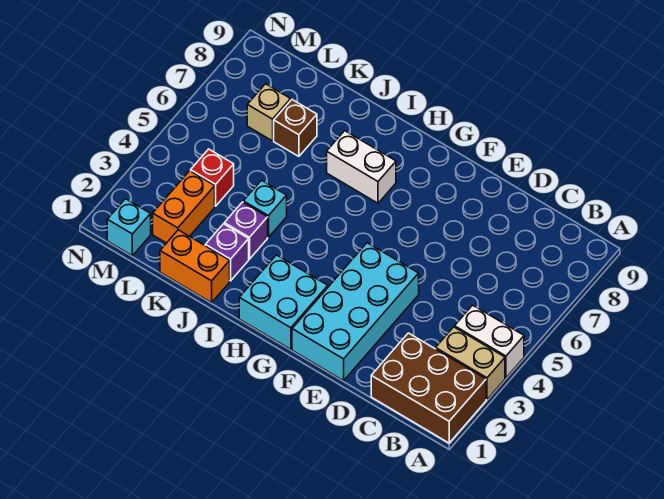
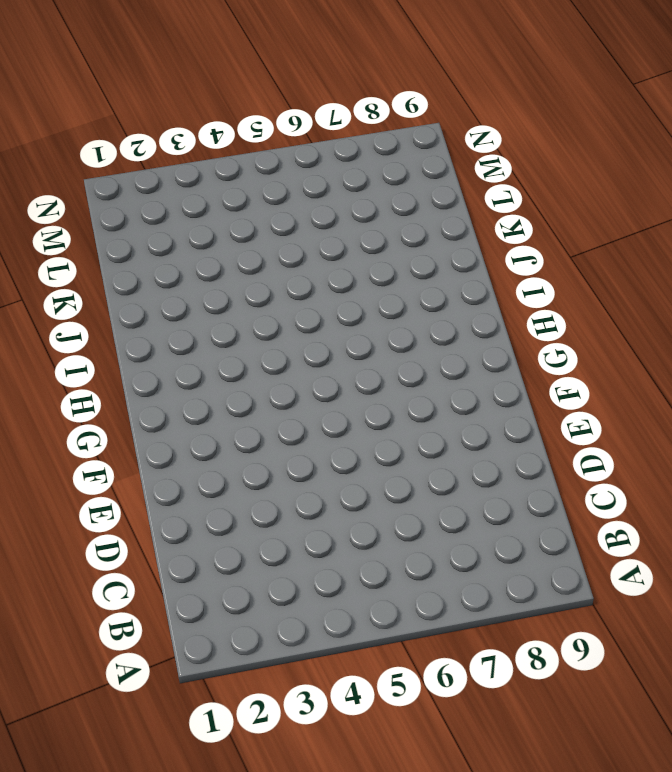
none -> brown 2x3 brick [371,333,486,443]
none -> tan 1x2 brick [436,327,505,399]
none -> white 1x2 brick [455,305,524,378]

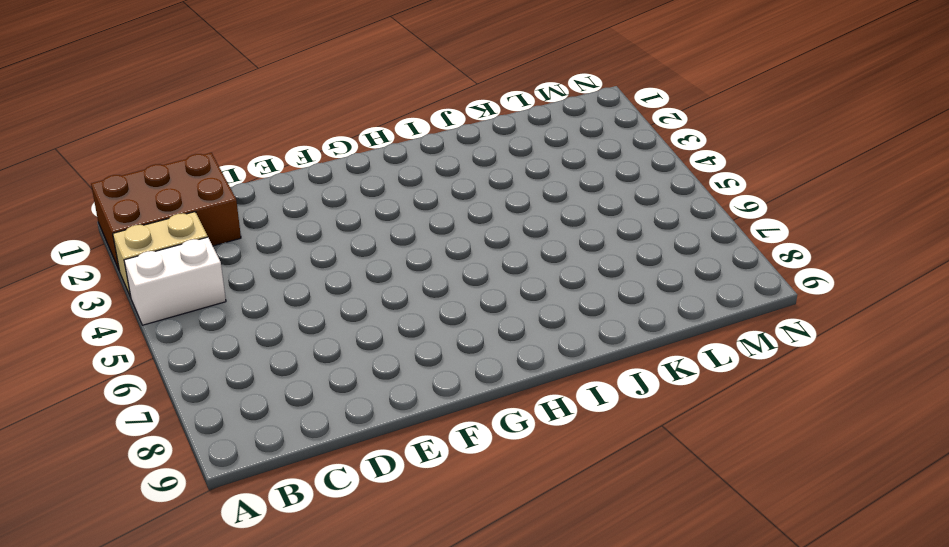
none -> cyan 2x4 brick [292,243,419,381]
none -> cyan 2x2 brick [239,255,328,349]
none -> white 1x2 brick [327,131,396,203]

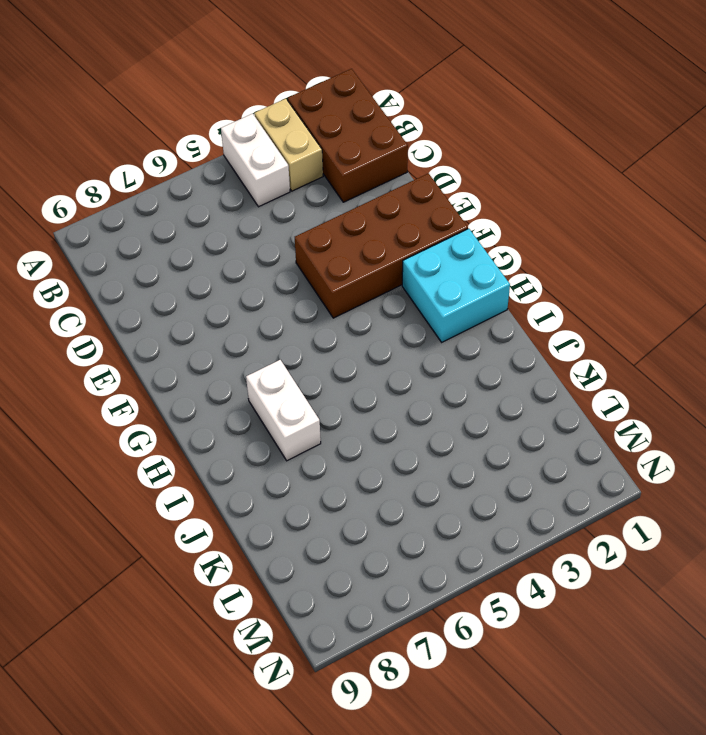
brown 2x4 brick [295,173,468,318] -> cyan 2x4 brick [292,243,419,381]
none -> orange 1x2 brick [160,230,230,303]
none -> purple 1x1 brick [205,224,249,281]
none -> purple 1x1 brick [224,202,268,259]

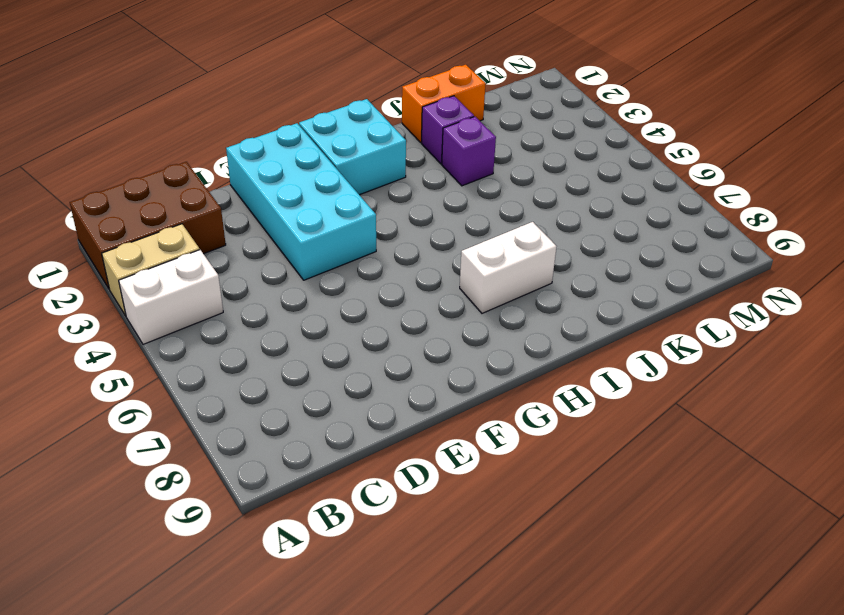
none -> cyan 1x1 brick [243,180,287,237]
none -> brown 1x1 brick [274,100,317,156]
none -> orange 1x2 brick [153,171,215,243]

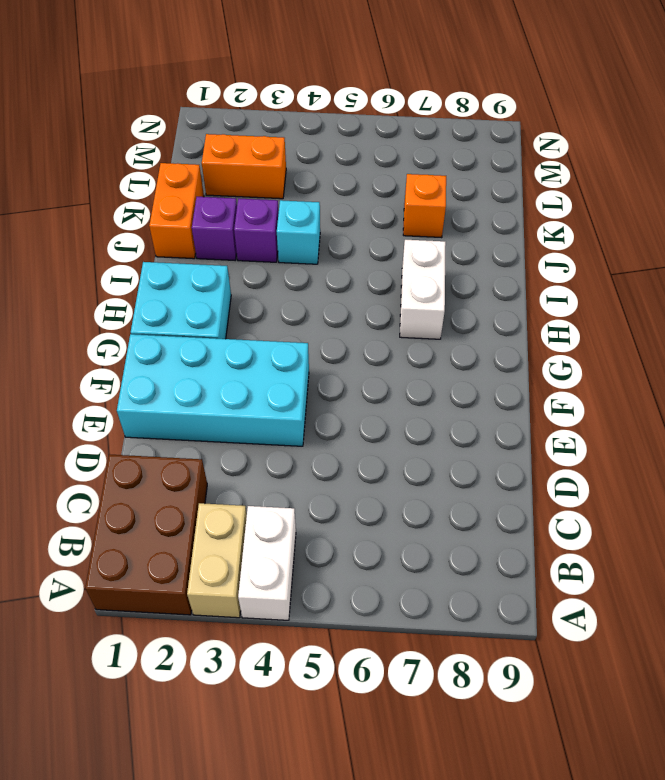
orange 1x1 brick [403,174,446,238] -> brown 1x1 brick [274,100,317,156]
none -> red 1x1 brick [191,149,234,206]
none -> tan 1x1 brick [247,84,291,141]
none -> cyan 1x1 brick [107,199,151,256]

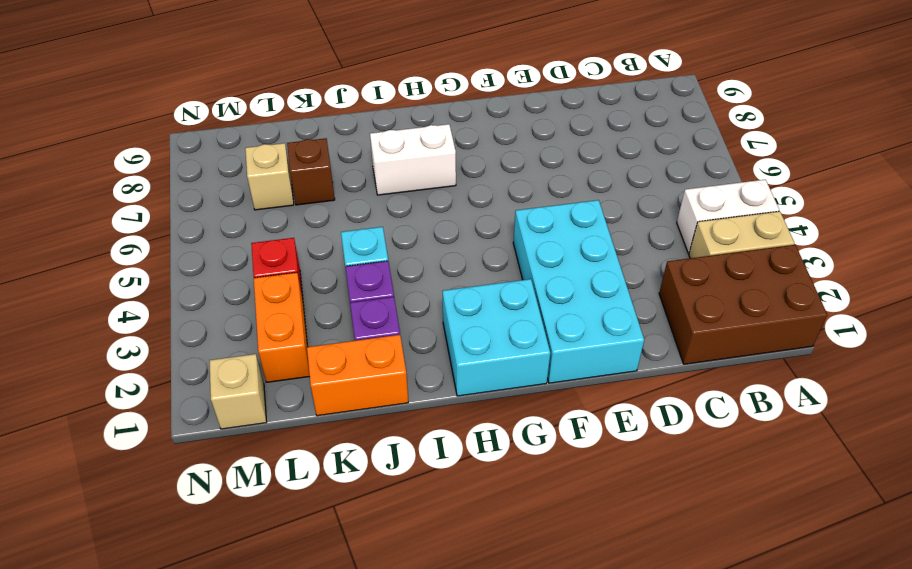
tan 1x1 brick [209,354,267,429] -> cyan 1x1 brick [107,199,151,256]

